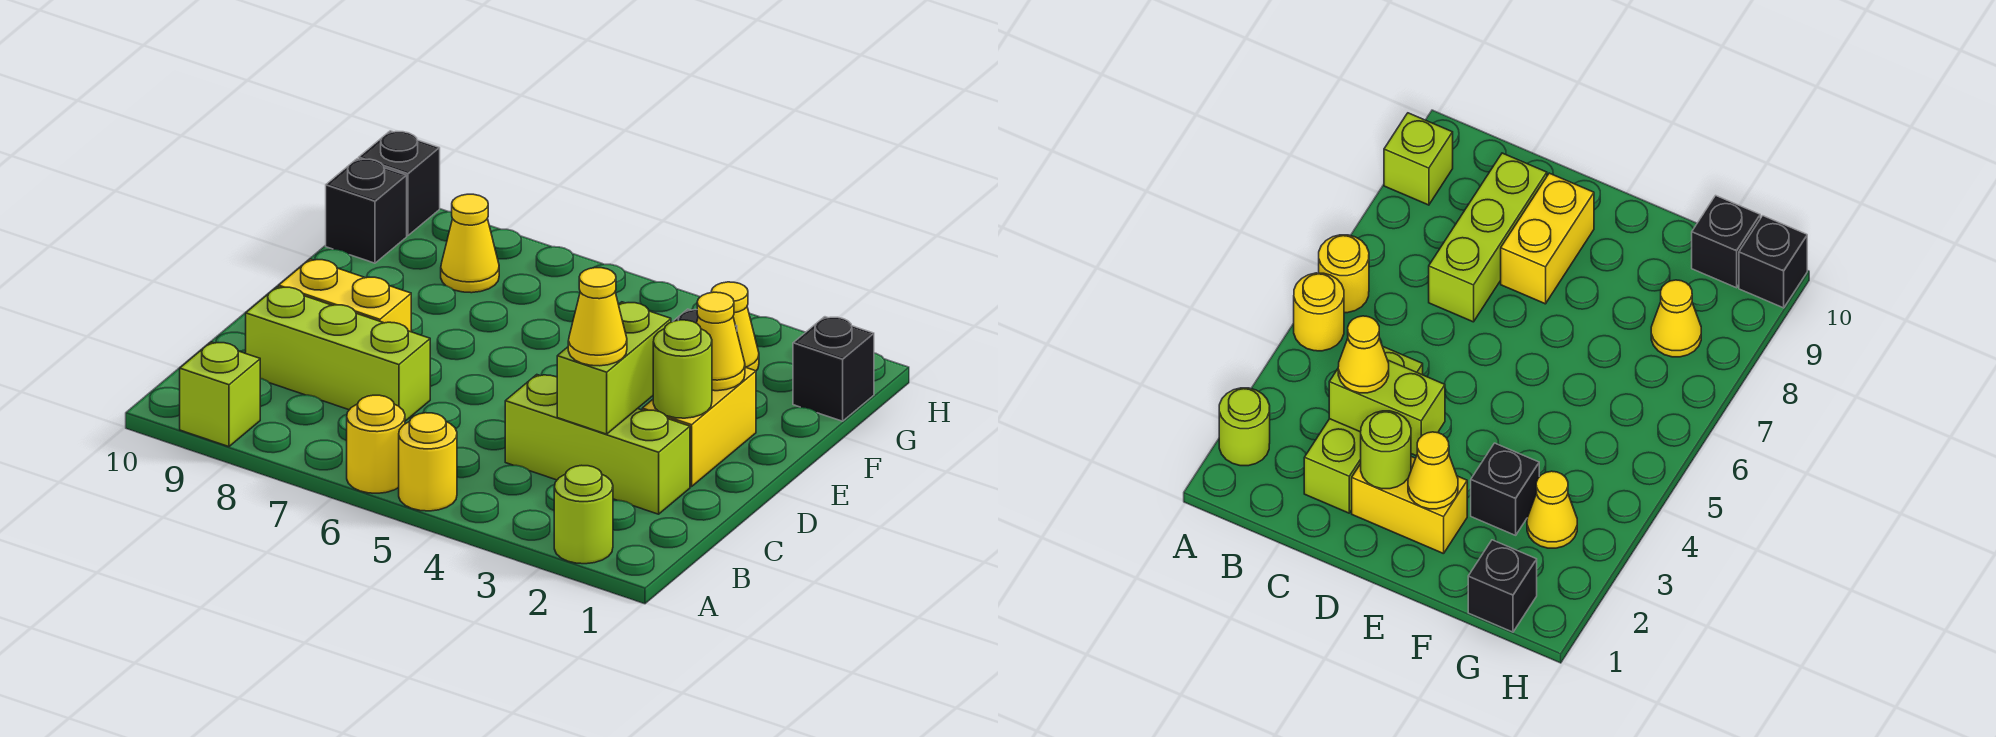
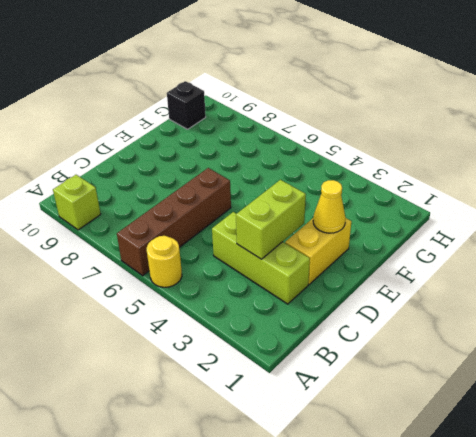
brown 1x4 brick [117,168,231,276] -> yellow 1x1 round brick [347,395,405,493]
none -> lime 1x1 round brick [554,465,613,564]
none -> lime 1x3 brick [246,287,430,421]
none -> yellow 1x2 brick [279,259,411,332]

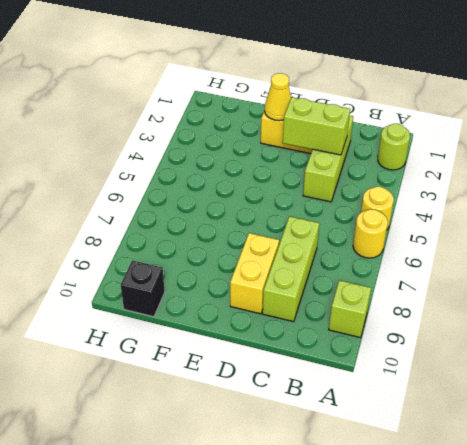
none -> black 1x1 brick [1471,443,1539,535]
none -> black 1x1 brick [793,317,874,421]
none -> yellow 1x1 cone [711,282,759,371]

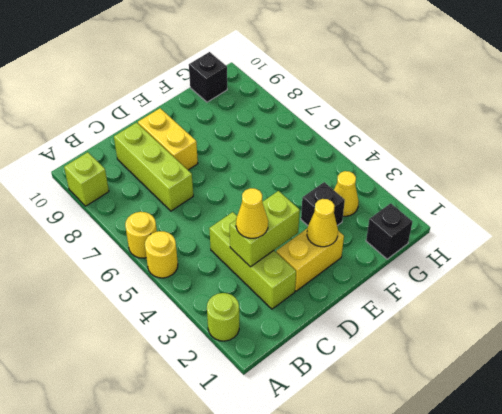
none -> yellow 1x1 cone [441,194,499,293]
none -> black 1x1 brick [359,131,440,236]
none -> lime 1x1 round brick [653,320,712,418]

